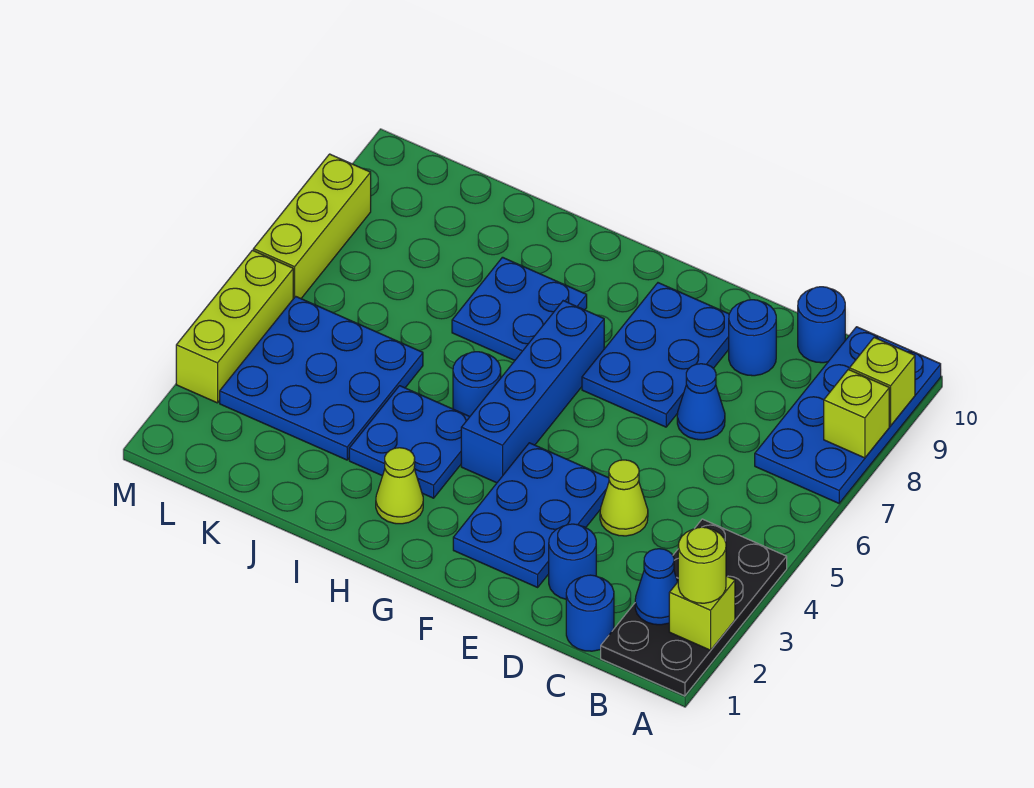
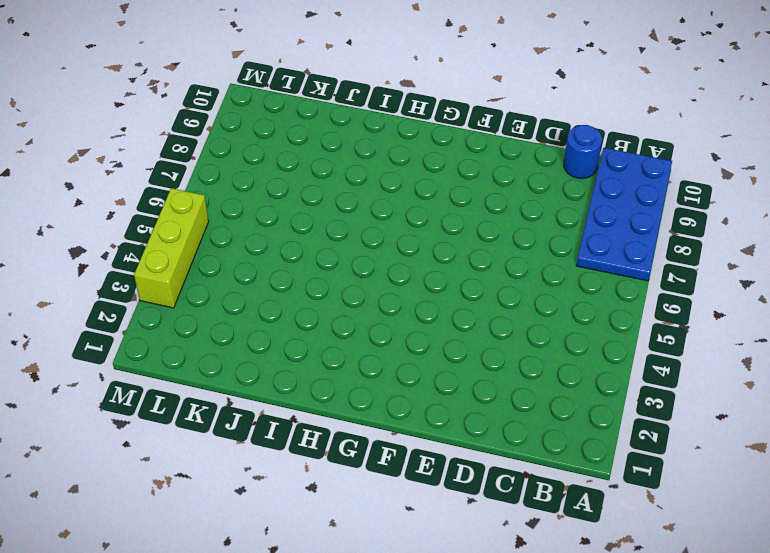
none -> black 2x4 plate [601,519,787,696]
none -> blue 1x1 round brick [566,575,614,651]
none -> blue 1x1 round brick [549,524,596,599]

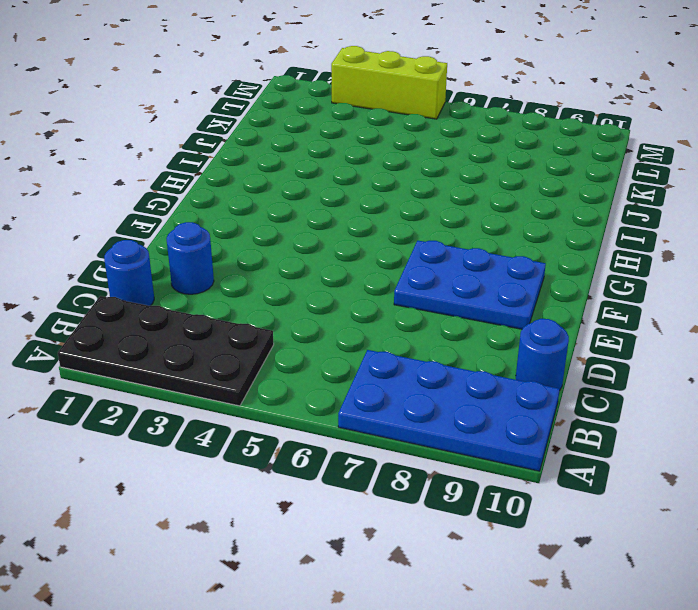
none -> lime 1x1 cone [600,460,648,536]
none -> blue 1x1 cone [677,364,725,440]
none -> blue 1x1 round brick [729,300,776,376]

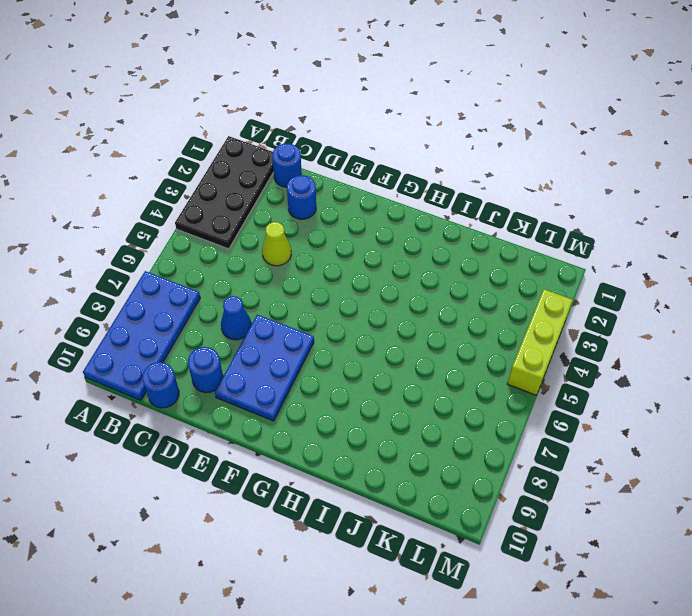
none -> blue 2x3 plate [453,443,609,587]
none -> blue 1x4 brick [461,301,604,483]
none -> lime 1x1 cone [376,448,423,524]

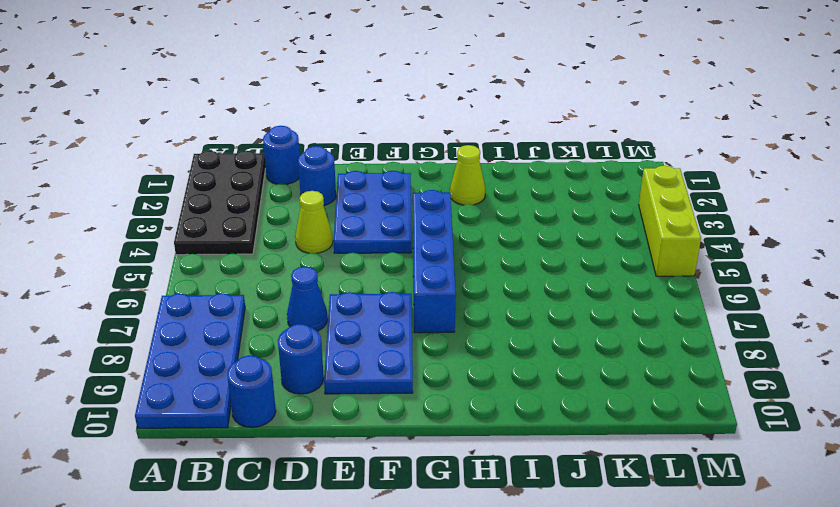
none -> blue 2x2 plate [349,386,470,498]
none -> blue 1x1 round brick [453,352,501,416]
none -> blue 2x2 plate [452,257,587,360]

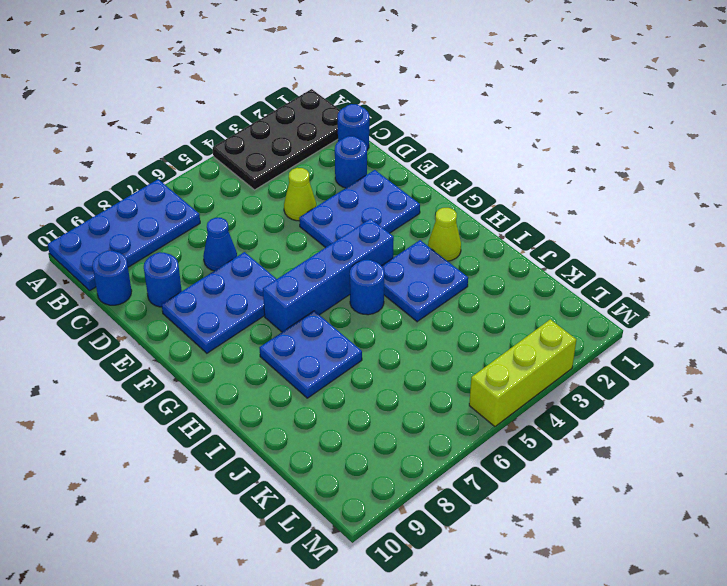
none -> blue 3x3 plate [220,296,423,460]
none -> lime 1x3 brick [253,154,371,299]
none -> lime 1x1 brick [669,576,735,650]

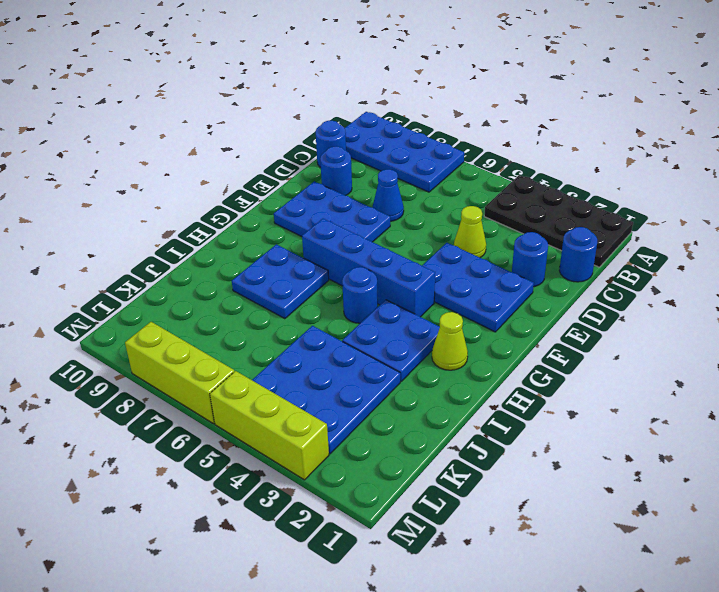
none -> lime 1x1 brick [669,576,735,650]
none -> lime 1x1 brick [824,369,889,458]
none -> lime 1x1 brick [849,338,915,426]

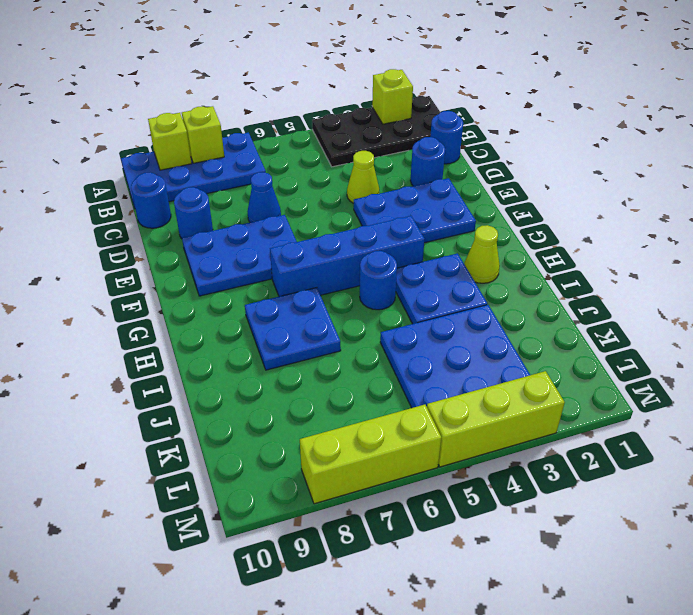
none -> blue 1x1 cone [635,549,677,625]
none -> lime 1x1 round brick [678,527,726,603]

